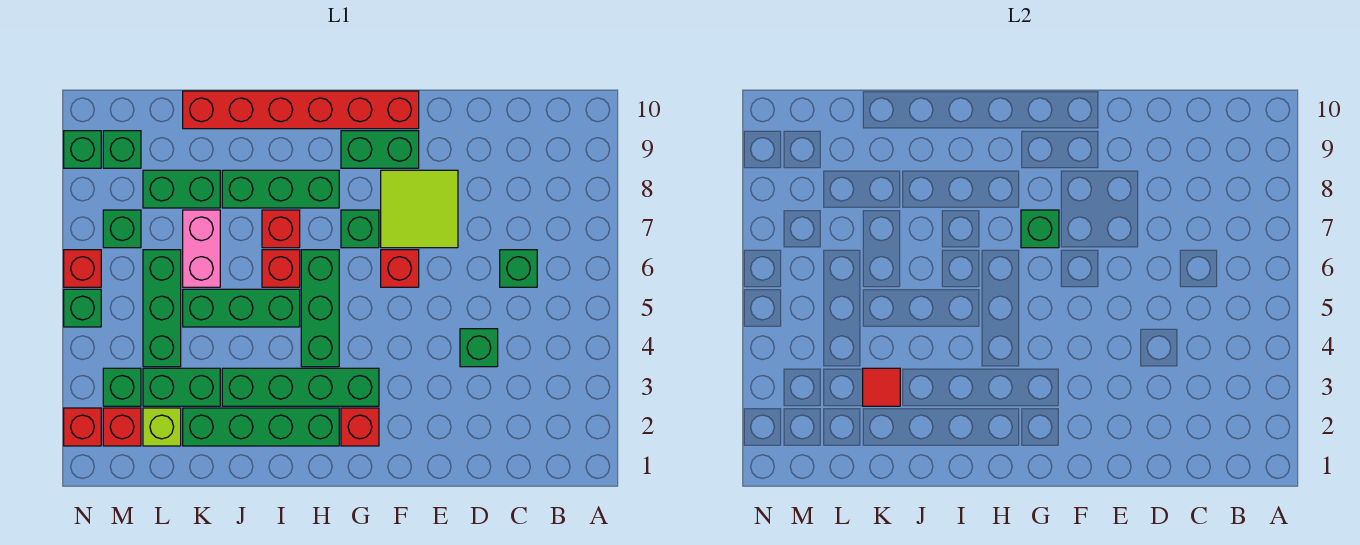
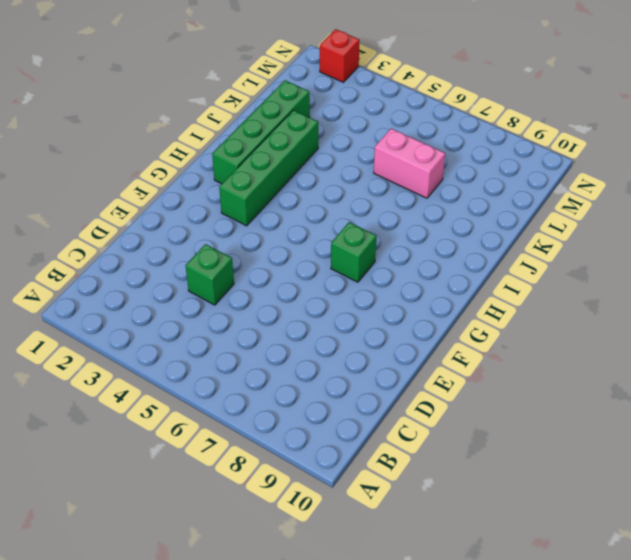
none -> green 1x1 brick [500,250,537,287]
none -> lime 2x2 tile [381,170,458,248]
none -> red 1x1 brick [381,250,419,287]
none -> green 1x2 brick [341,131,419,168]

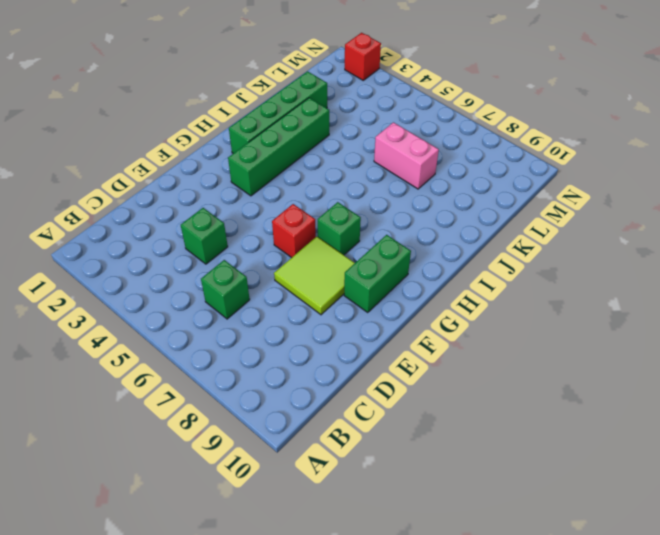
none -> red 1x6 brick [183,91,419,129]
none -> red 1x1 brick [341,408,379,446]
none -> green 1x3 brick [301,250,339,367]
none -> green 1x3 brick [222,170,339,208]

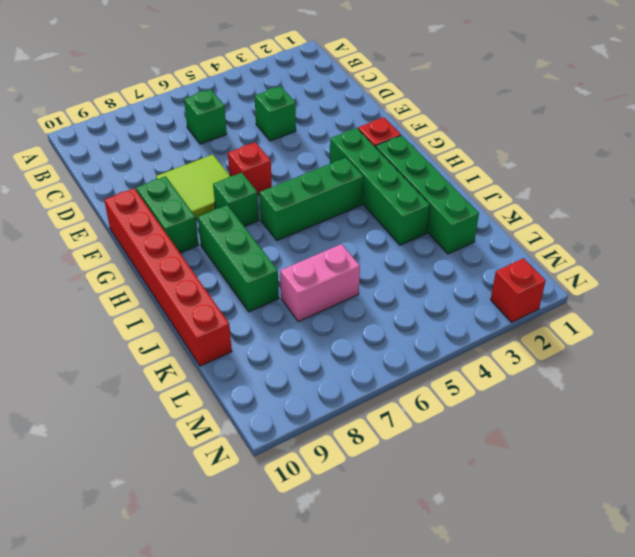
none -> green 1x3 brick [183,289,300,327]
none -> red 1x1 brick [262,250,300,287]
none -> red 1x1 brick [262,210,300,248]
none -> green 1x2 brick [143,368,220,406]

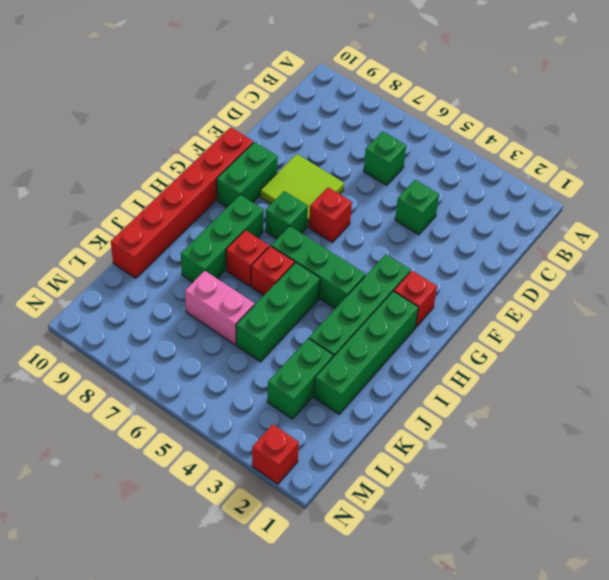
none -> green 1x2 brick [143,170,220,208]
none -> lime 1x1 brick [143,408,181,446]
none -> green 1x3 brick [143,250,181,367]
none -> red 1x1 brick [103,408,141,446]

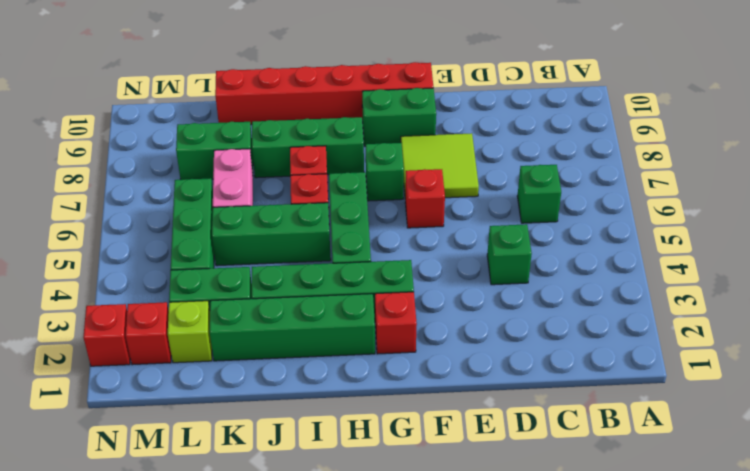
none -> green 1x1 brick [103,368,141,406]
none -> green 1x1 brick [103,210,141,248]
none -> green 1x1 brick [103,131,141,168]
none -> green 1x1 brick [64,289,101,327]

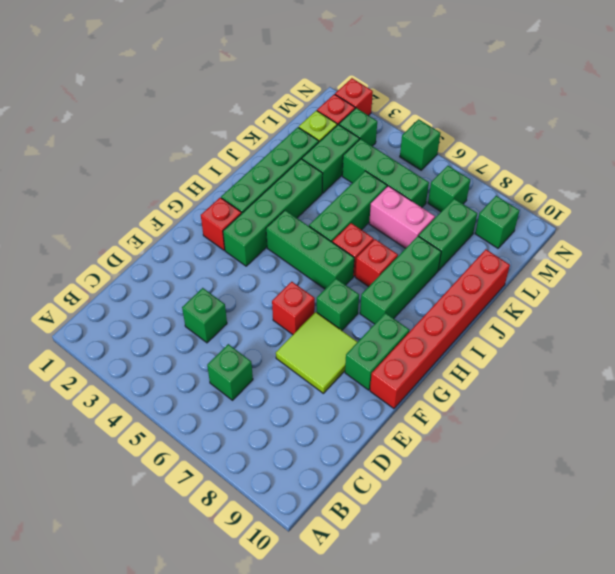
none -> red 1x1 brick [64,250,101,287]
none -> green 1x1 brick [64,131,101,168]
none -> green 1x1 brick [1021,210,1059,248]
none -> red 1x1 tile [863,368,900,406]

